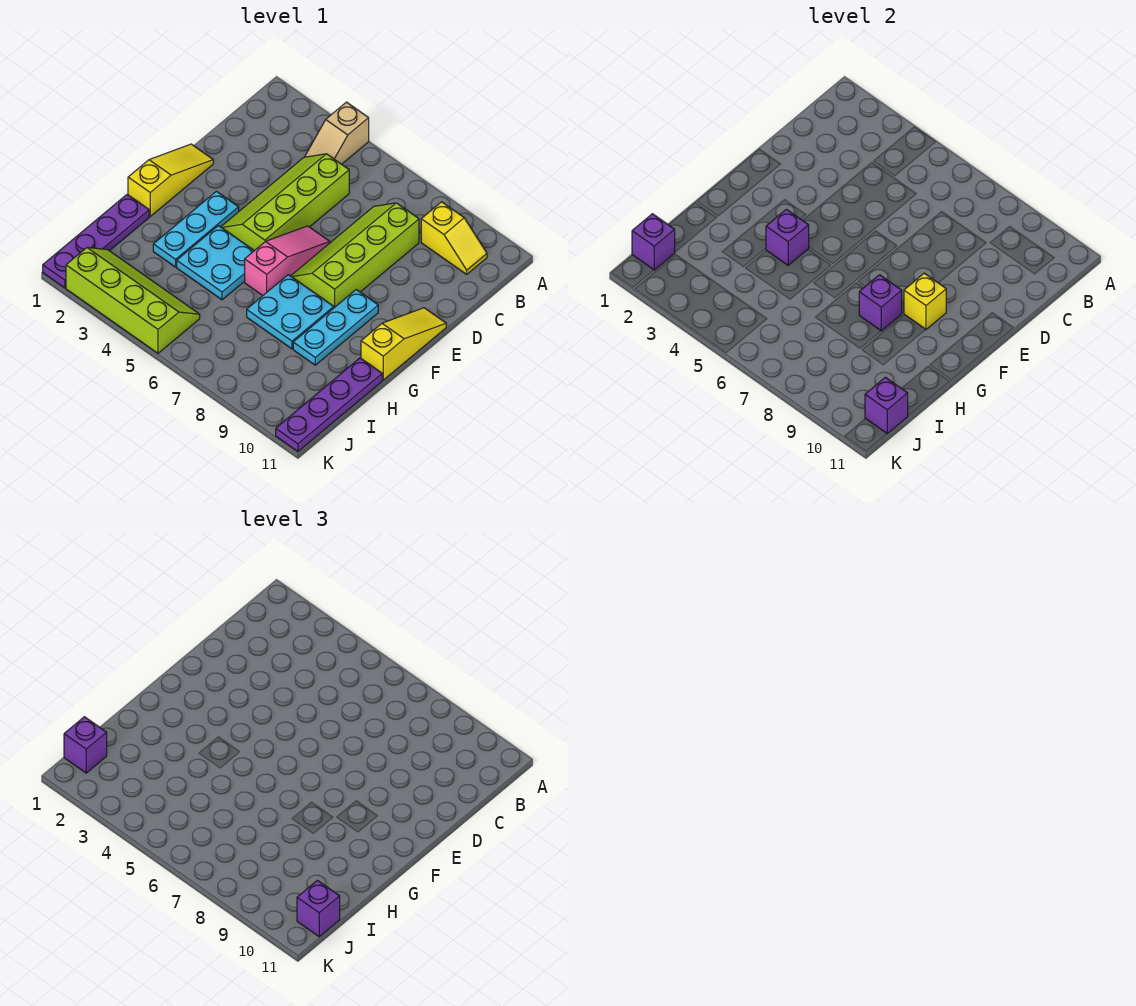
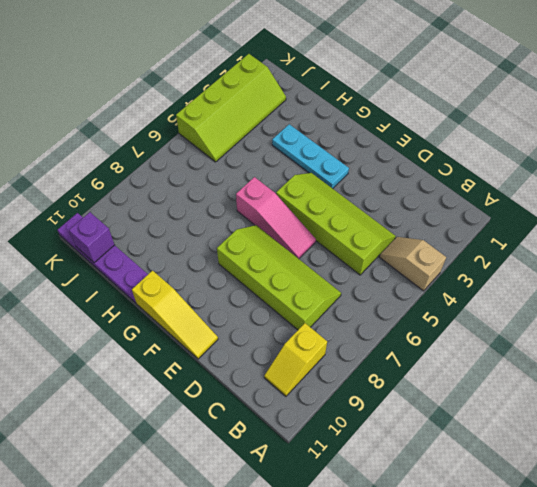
none -> yellow 1x3 slope [128,144,213,216]
none -> cyan 1x3 plate [293,290,378,365]
none -> cyan 2x2 plate [177,226,254,300]

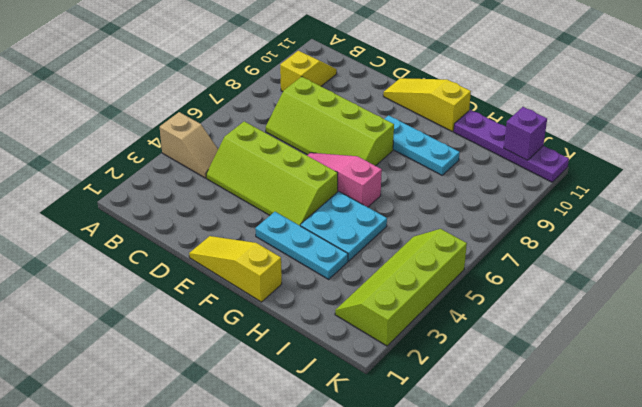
none -> cyan 2x2 plate [247,275,334,349]
none -> purple 1x4 plate [43,194,149,288]
none -> yellow 1x1 brick [904,273,946,330]

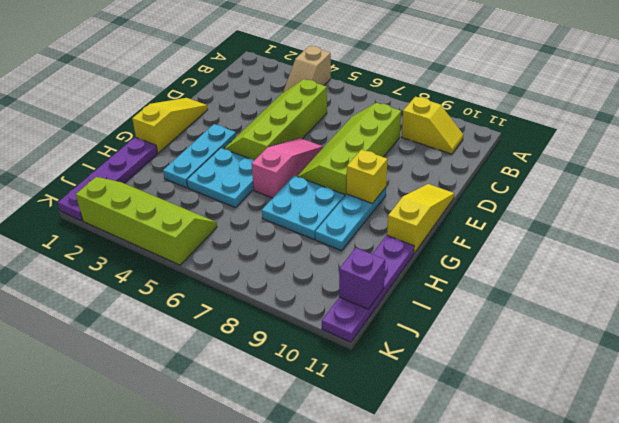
none -> purple 1x1 brick [766,209,809,265]
none -> purple 1x1 brick [859,275,902,331]
none -> purple 1x1 brick [632,214,675,270]

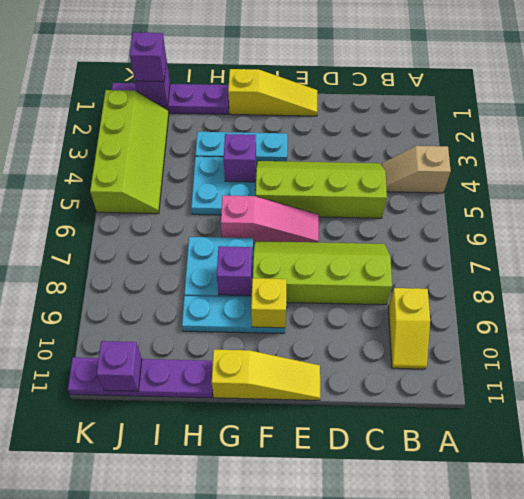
none -> purple 1x1 brick [297,880,340,937]

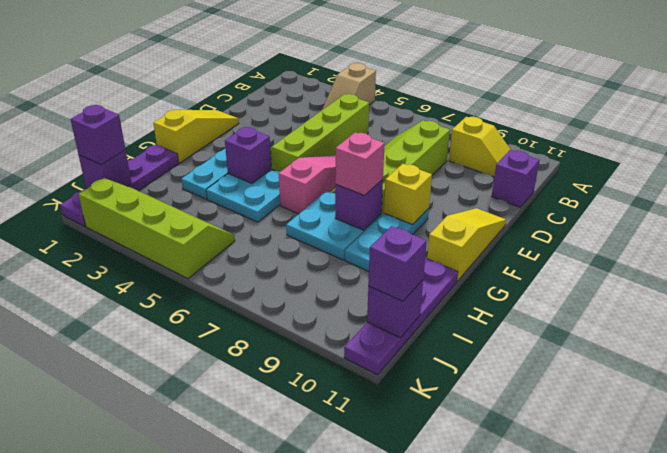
purple 1x1 brick [492,150,539,207] -> none
pink 1x1 brick [335,132,385,196] -> none

